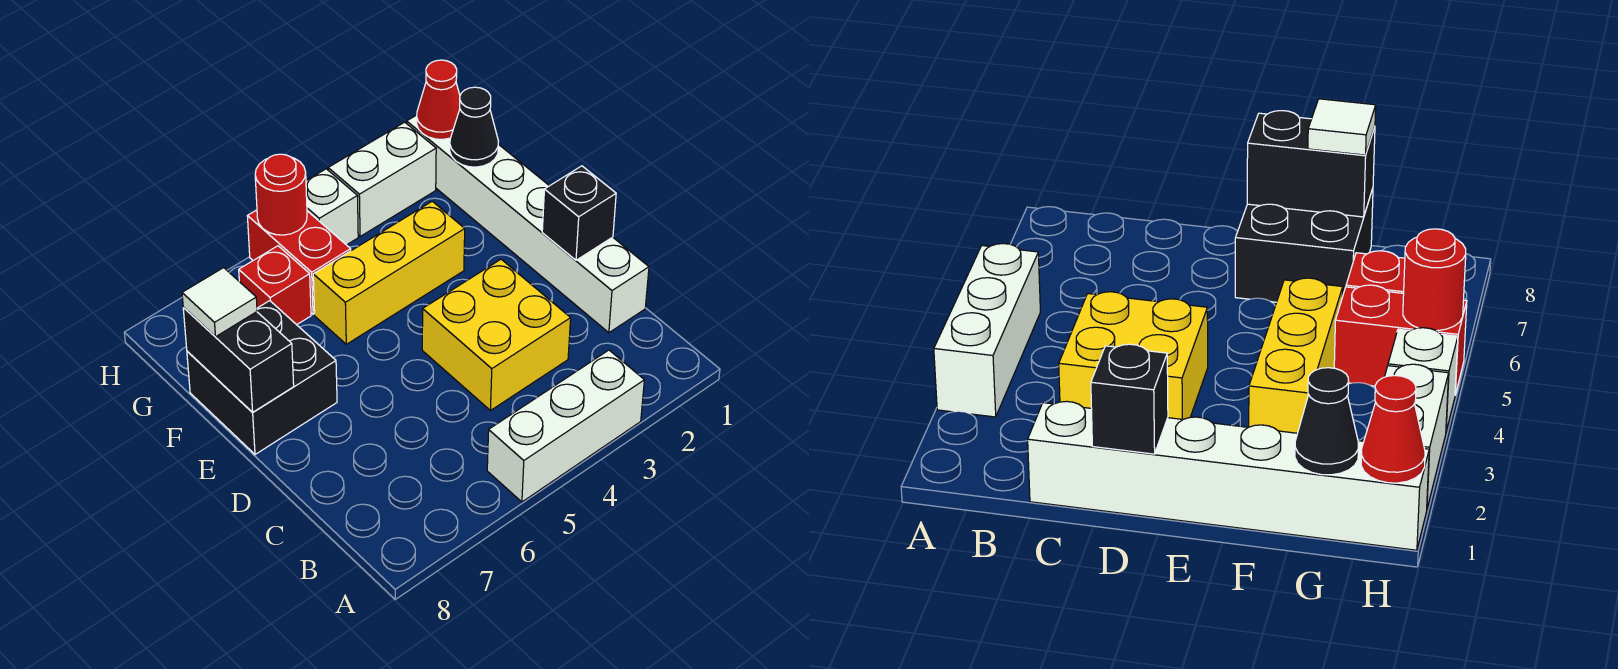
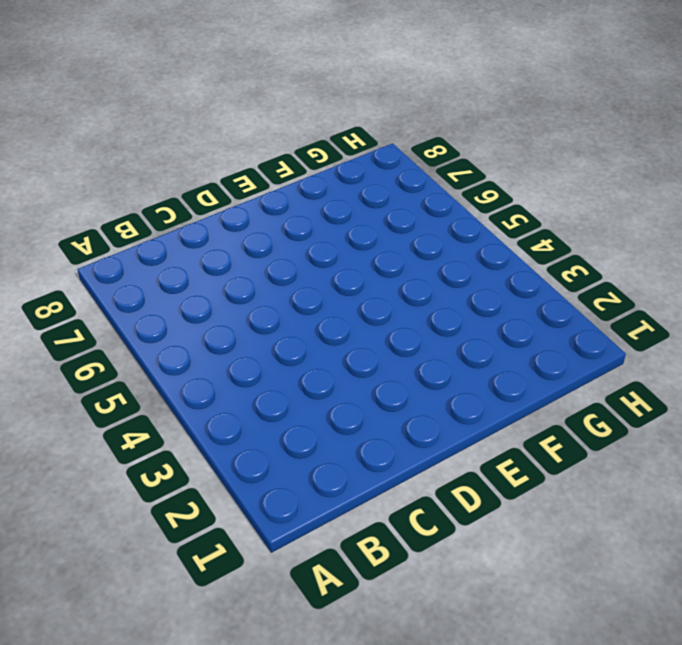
none -> white 1x3 brick [487,350,644,502]
none -> white 1x6 brick [407,115,649,333]
none -> yellow 2x2 brick [422,259,571,410]

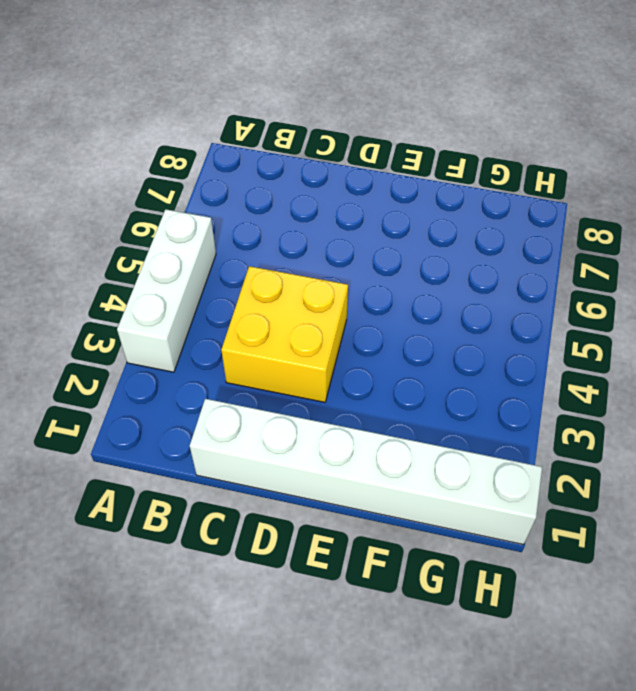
none -> black 2x2 brick [187,301,337,454]
none -> yellow 1x3 brick [313,201,465,344]
none -> red 1x2 brick [247,210,351,314]

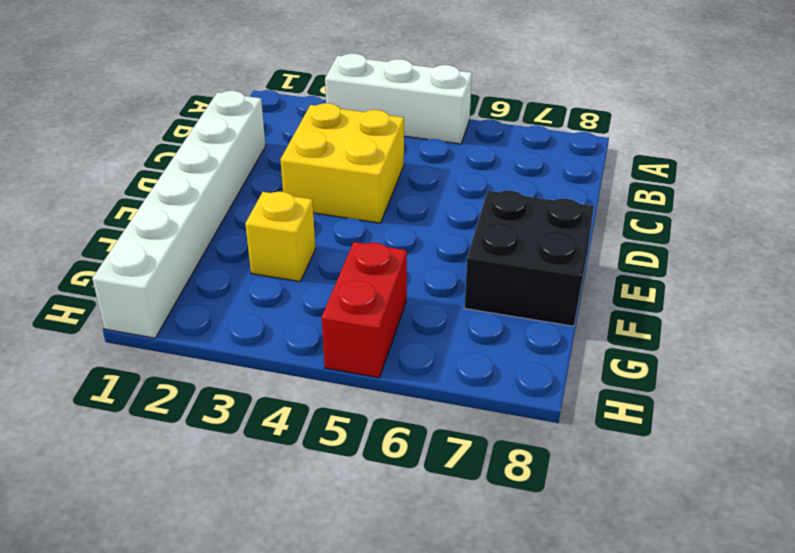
yellow 1x1 brick [245,192,315,282] -> yellow 1x3 brick [313,201,465,344]
none -> red 1x1 brick [239,246,311,325]
none -> white 1x2 brick [328,122,436,236]
none -> white 1x1 brick [306,169,358,245]

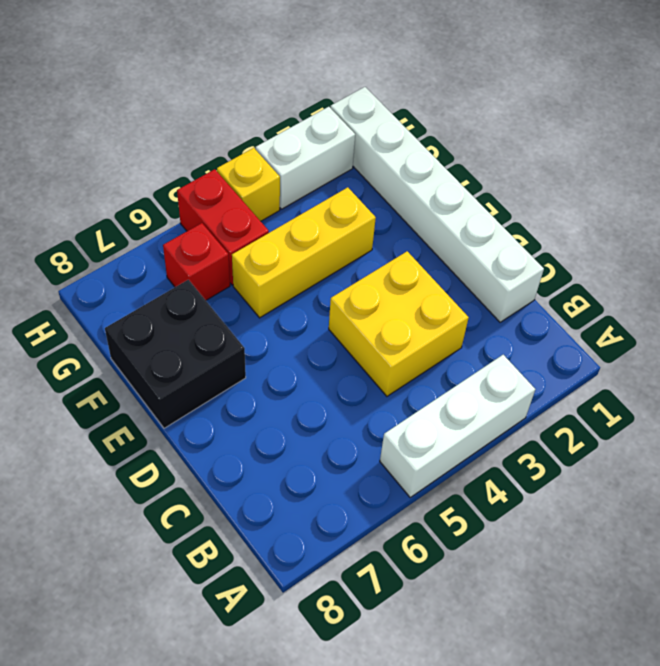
yellow 1x1 brick [217,148,280,221] -> white 1x1 brick [306,169,358,245]
none -> black 1x1 brick [542,166,616,260]
none -> black 1x2 brick [183,307,294,412]
none -> black 1x1 cone [450,87,498,167]

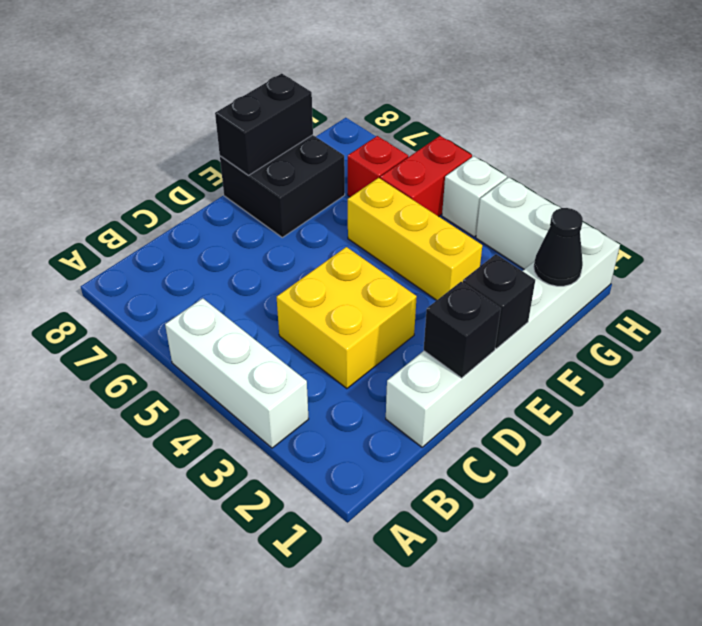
black 1x1 brick [463,254,535,349] -> none
none -> red 1x1 cone [417,60,460,139]
none -> red 1x1 round brick [255,154,307,235]
none -> white 1x1 tile [182,268,257,337]

